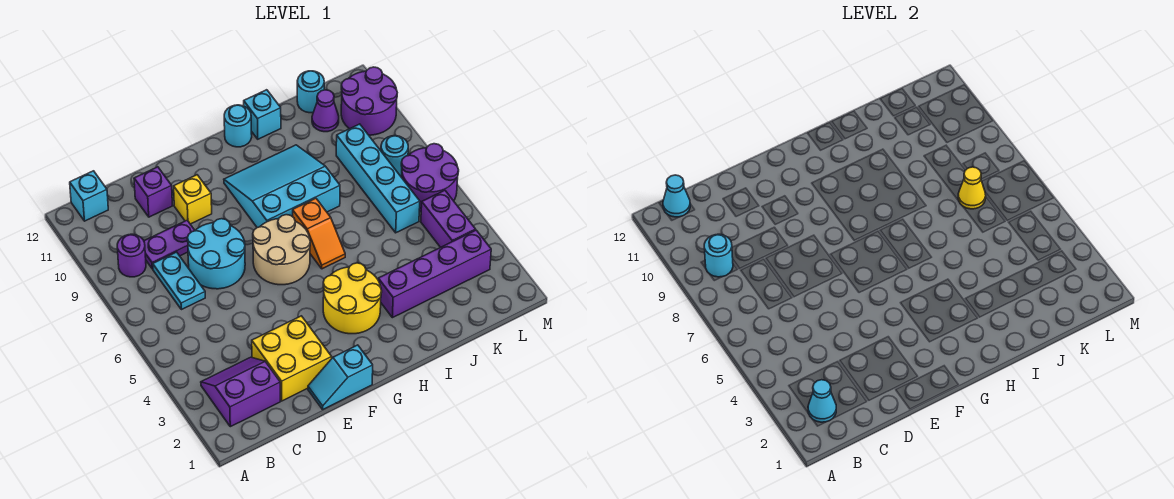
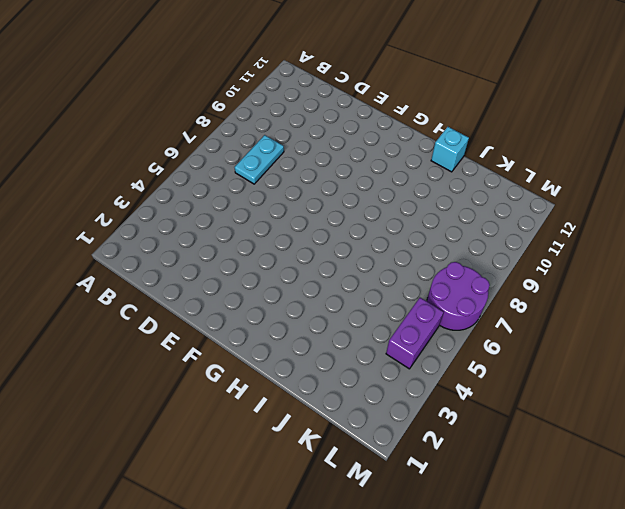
none -> purple 2x2 slope [201,357,280,427]
none -> purple 1x1 round brick [117,234,146,277]
none -> cyan 1x1 brick [70,171,108,221]

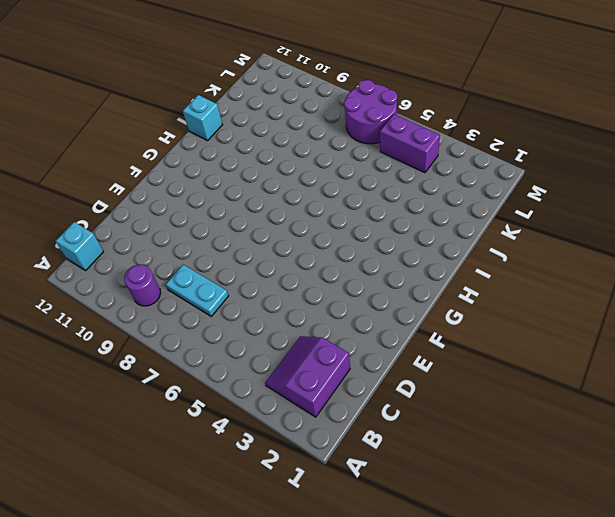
none -> purple 1x2 plate [144,220,195,269]
none -> yellow 2x2 brick [252,316,332,401]
none -> cyan 2x2 round brick [187,219,245,289]

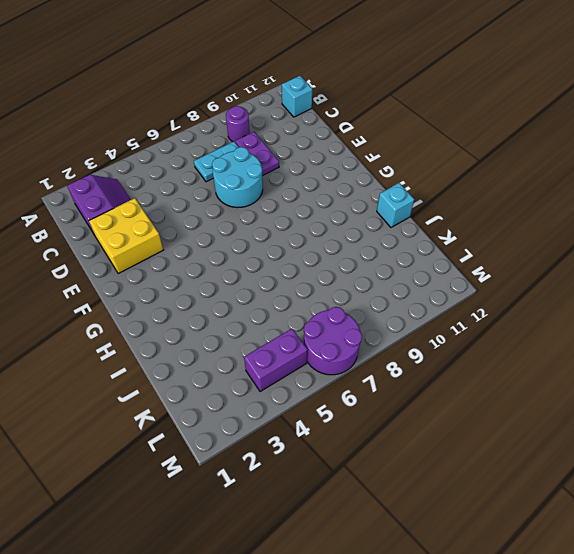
none -> purple 1x1 brick [134,167,173,217]
none -> cyan 1x2 slope [308,345,373,409]
none -> yellow 1x1 brick [174,175,212,224]

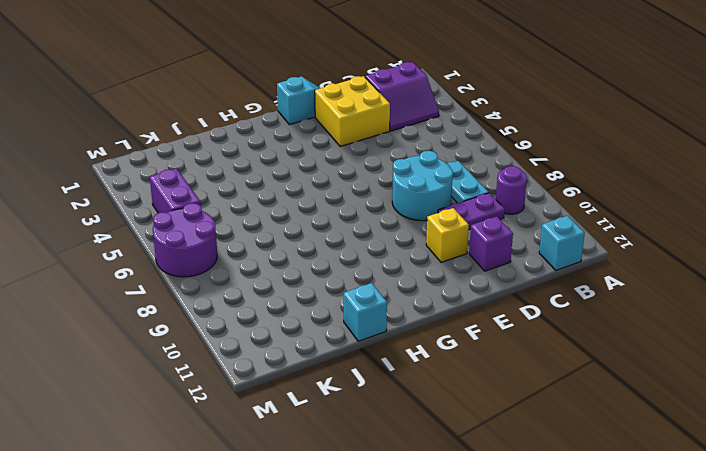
none -> tan 2x2 round brick [253,215,310,285]
none -> yellow 2x2 round brick [323,263,382,334]
none -> cyan 3x3 slope [224,145,340,228]

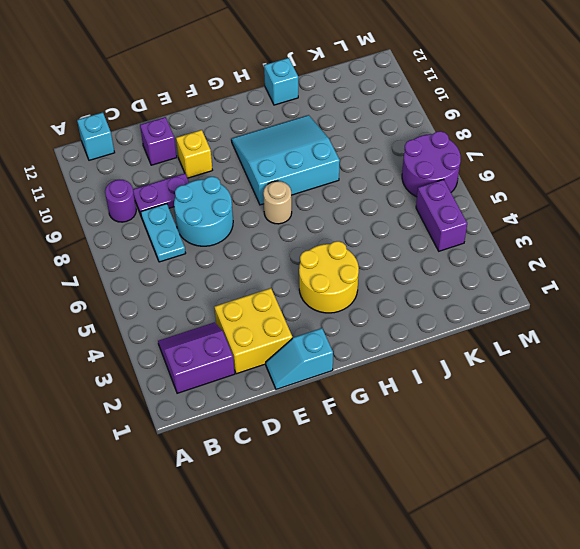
tan 1x1 round brick [263,181,292,224] -> tan 2x2 round brick [253,215,310,285]
none -> orange 1x2 slope [293,198,345,269]
none -> cyan 1x1 round brick [224,105,252,147]
none -> purple 1x4 brick [378,230,491,318]

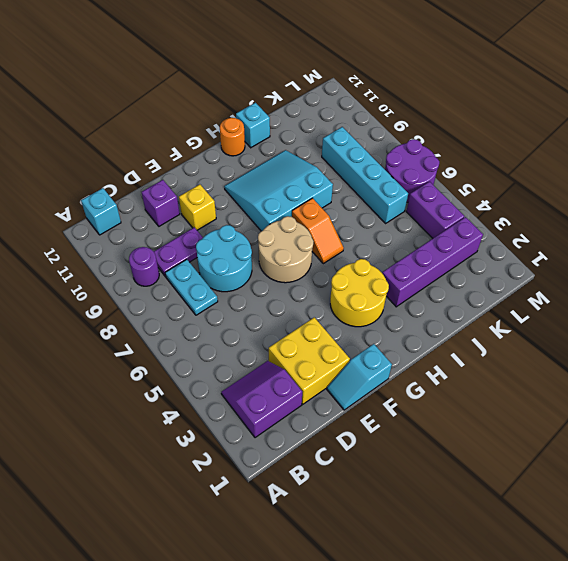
orange 1x1 round brick [220,118,245,156] -> cyan 1x1 round brick [224,105,252,147]
none -> purple 1x1 cone [312,90,339,132]
none -> cyan 1x1 round brick [297,71,324,113]
none -> cyan 1x1 round brick [381,136,408,176]

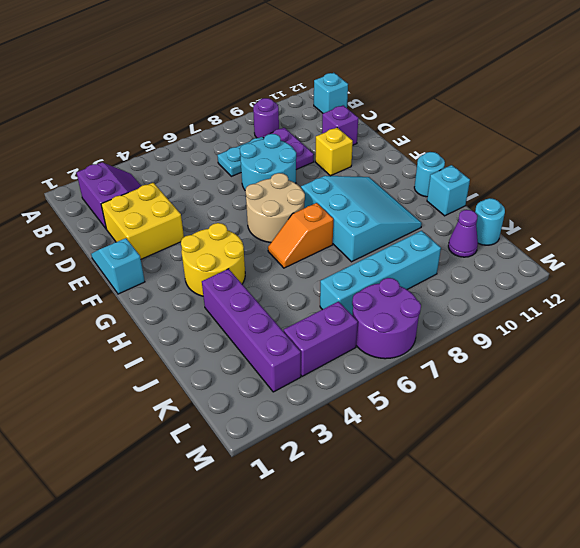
none -> cyan 1x1 round brick [381,136,408,176]
none -> purple 2x2 round brick [341,67,397,135]
none -> cyan 1x1 cone [808,380,836,422]

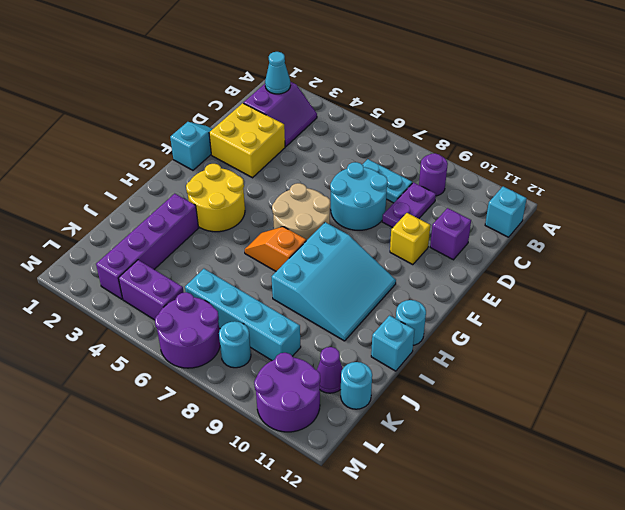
none -> cyan 1x1 round brick [704,234,733,277]
none -> cyan 1x1 cone [663,175,690,217]
none -> yellow 1x1 cone [958,167,986,209]

